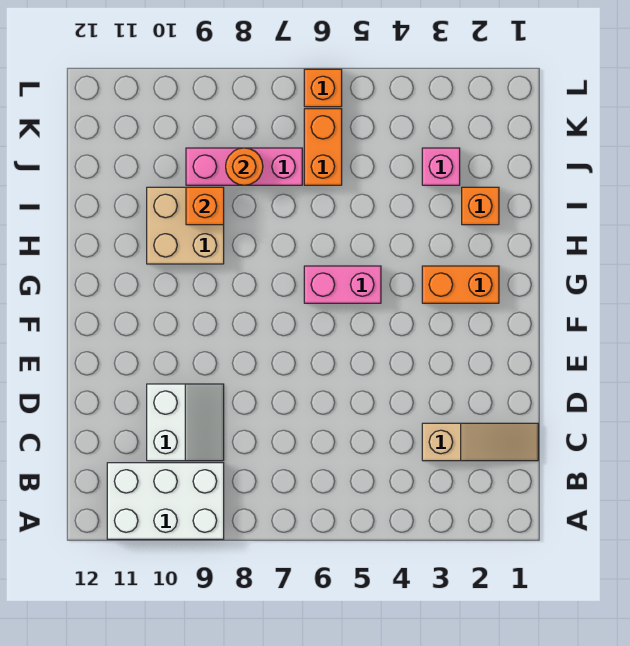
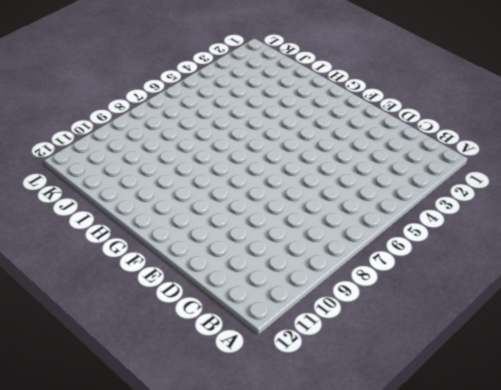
none -> white 2x3 brick [107,463,224,539]
none -> tan 1x3 slope [422,423,538,461]
none -> white 2x2 slope [147,384,224,461]

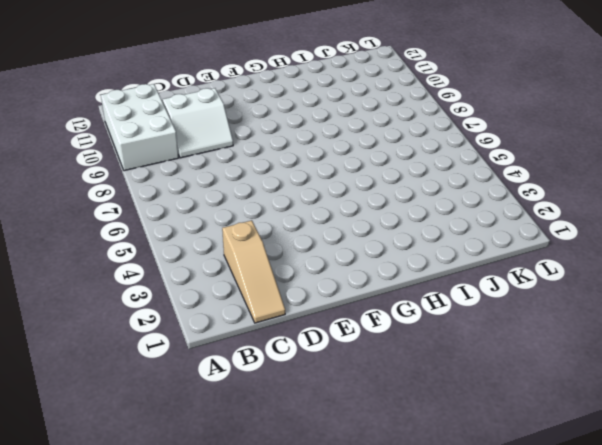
none -> orange 1x2 brick [422,266,499,303]
none -> pink 1x2 brick [304,266,381,303]
none -> tan 2x2 brick [147,187,224,264]

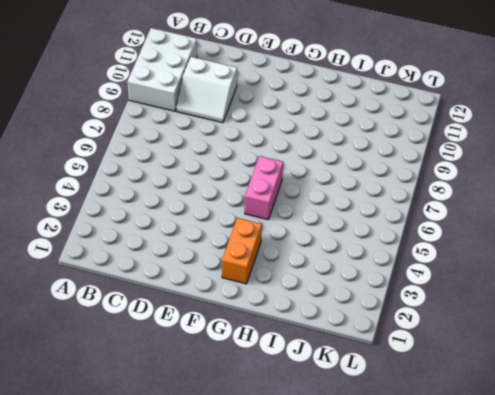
none -> tan 1x3 slope [422,423,538,461]
none -> tan 2x2 brick [147,187,224,264]
none -> orange 1x1 brick [462,187,499,225]

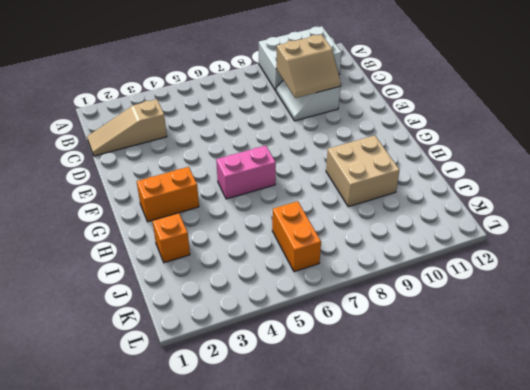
tan 2x2 slope [276,34,341,98] -> none
none -> pink 1x1 brick [422,148,460,185]
none -> pink 1x3 brick [186,148,302,185]
none -> orange 1x1 brick [304,69,342,107]

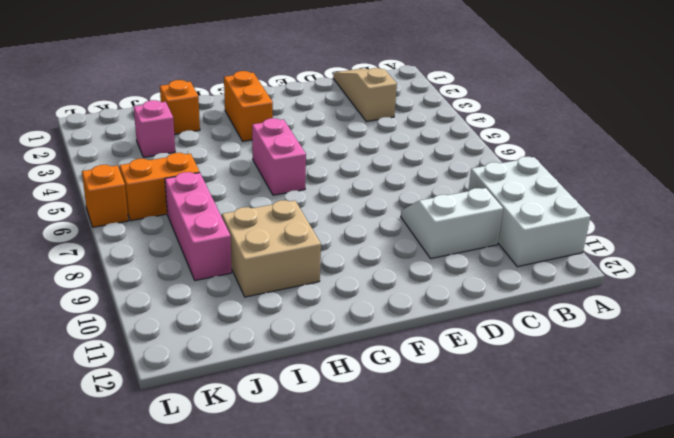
none -> orange 1x1 brick [186,187,224,225]
none -> orange 1x1 round brick [226,148,263,185]

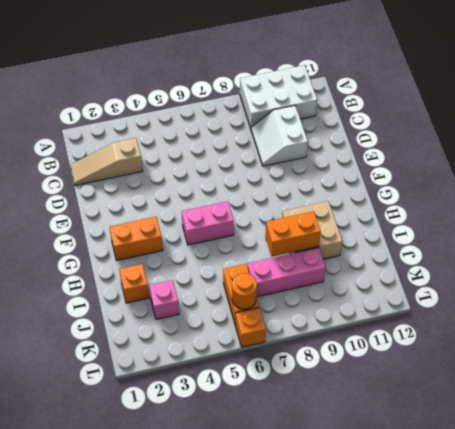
orange 1x2 brick [265,211,321,257] -> orange 1x1 brick [186,187,224,225]
orange 1x1 round brick [232,273,257,309] -> orange 1x1 round brick moved to [226,148,263,185]

